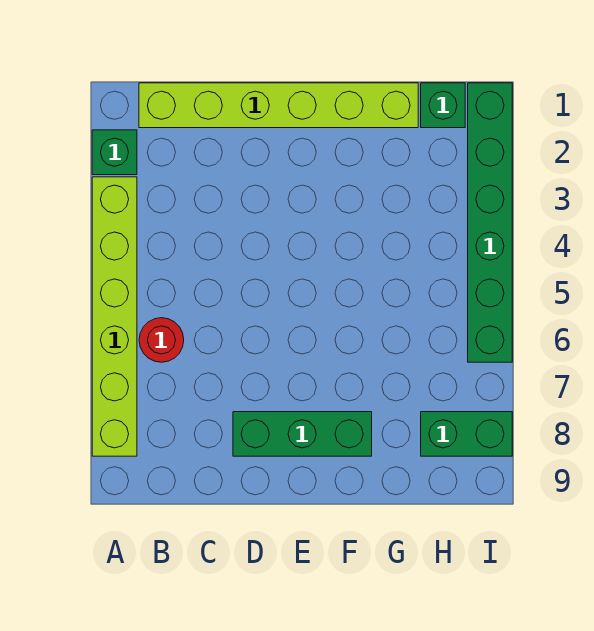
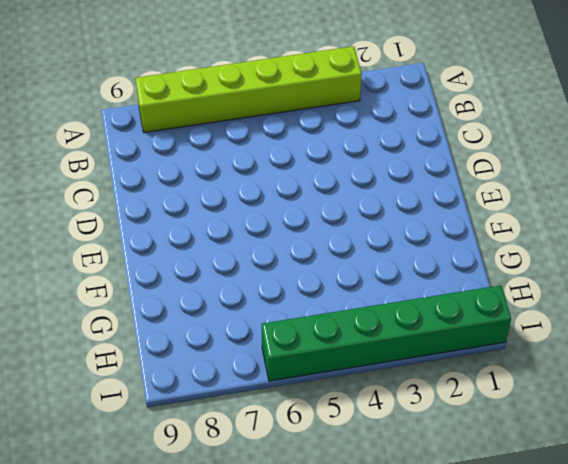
none -> green 1x1 brick [92,130,137,175]
none -> lime 1x6 brick [139,83,418,128]

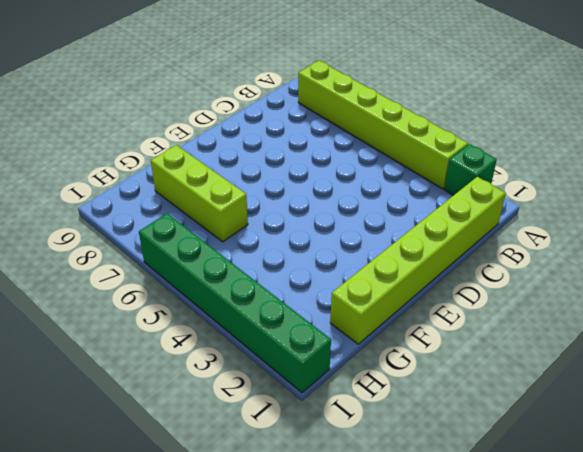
lime 1x3 brick [151,145,248,242] -> none
none -> red 1x1 round brick [139,318,184,362]
none -> green 1x3 brick [233,412,372,456]

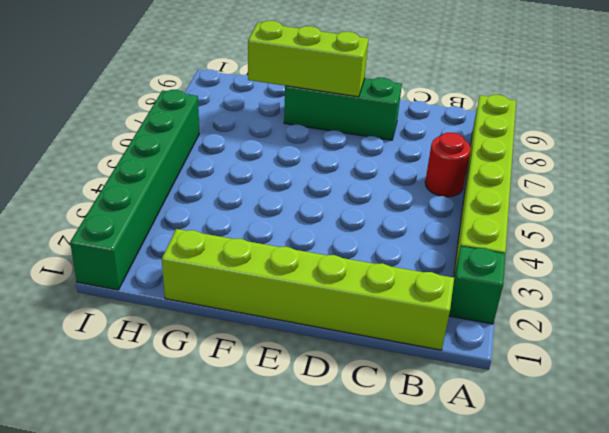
lime 1x3 brick [248,21,368,97] -> none
none -> green 1x1 brick [421,83,465,128]
none -> green 1x2 brick [421,412,512,456]

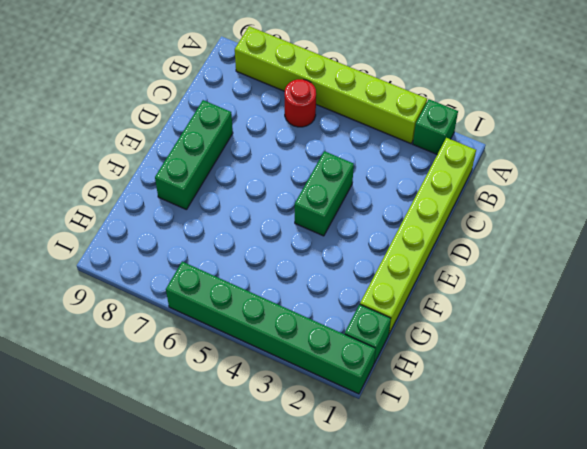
green 1x2 brick [295,151,354,236] -> green 1x2 brick moved to [421,412,512,456]

